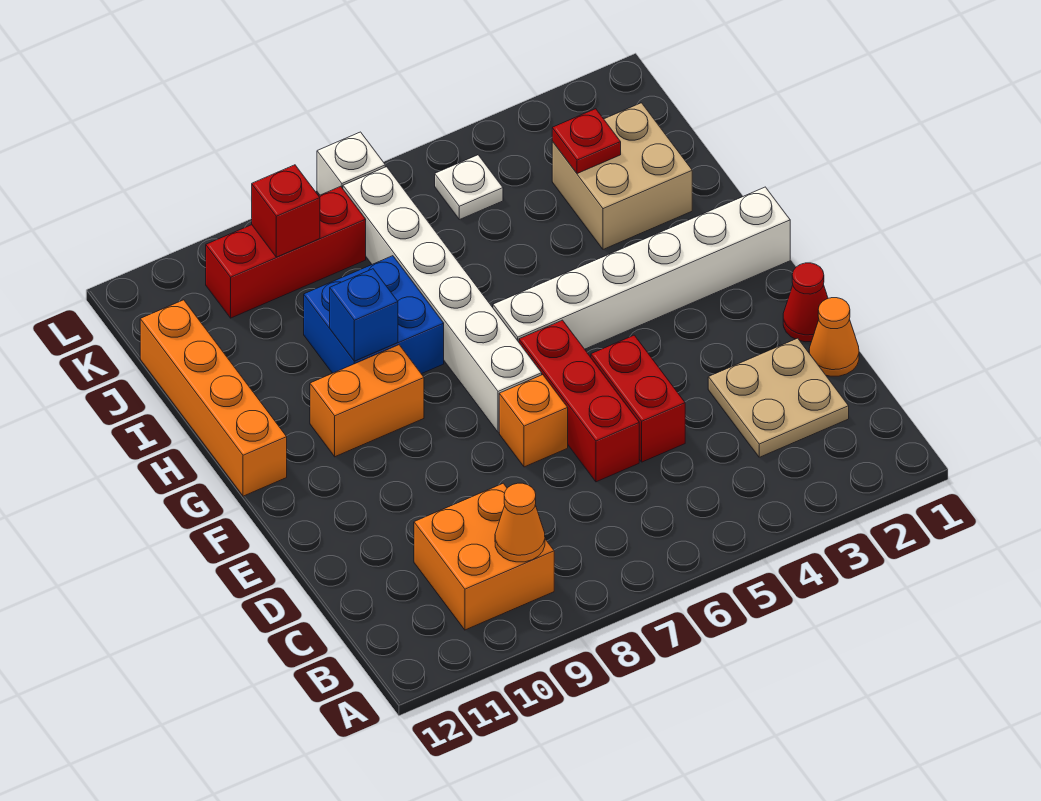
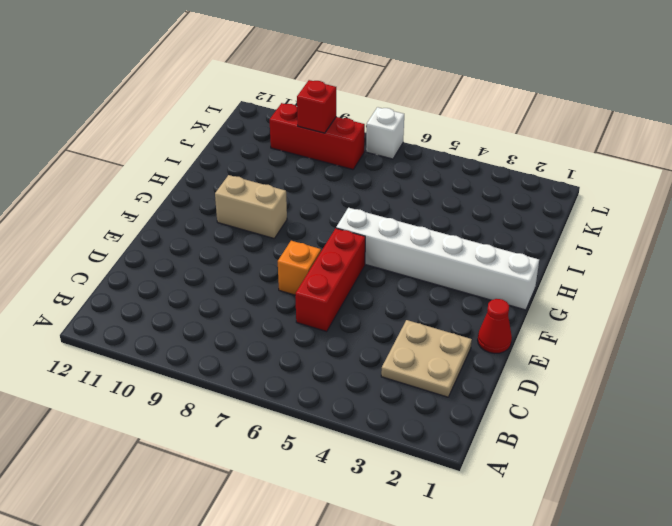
tan 1x2 brick [215,175,287,238] -> orange 1x2 brick [310,345,424,457]
none -> orange 2x2 brick [414,483,554,630]
none -> orange 1x1 cone [809,298,859,376]
none -> red 1x2 brick [591,335,685,462]

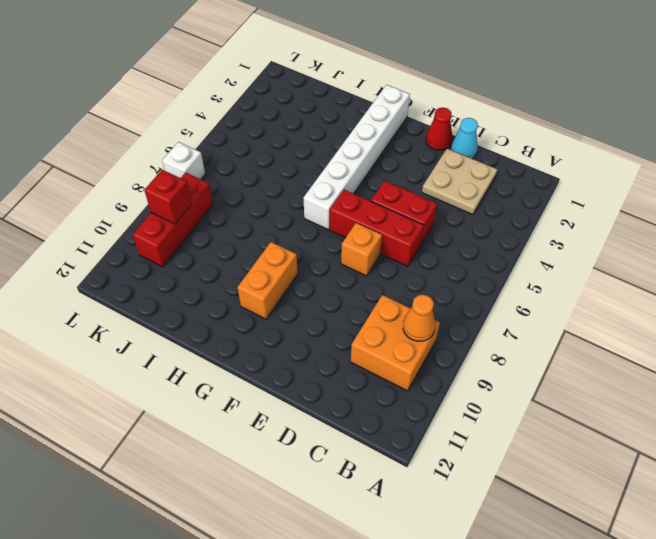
cyan 1x1 cone [451,118,478,159] -> orange 1x1 cone [809,298,859,376]
none -> white 1x6 brick [343,167,542,432]
none -> orange 1x4 brick [140,300,287,496]
none -> blue 2x2 brick [304,256,444,374]

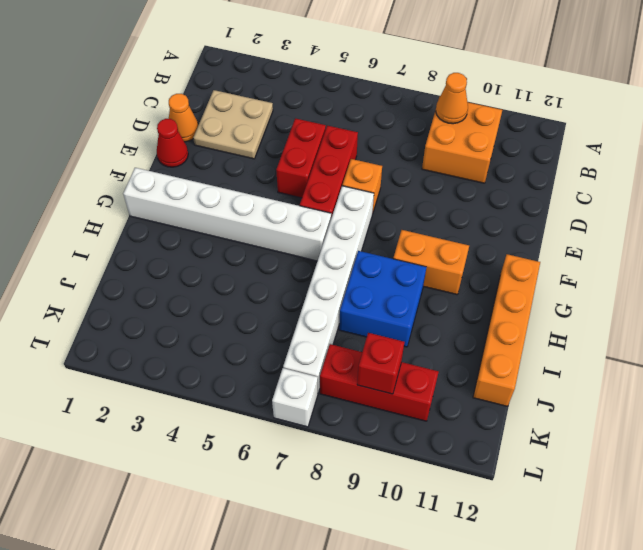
none -> tan 2x2 brick [552,103,692,249]
none -> white 1x1 plate [435,155,503,220]
none -> blue 1x1 brick [330,269,398,361]

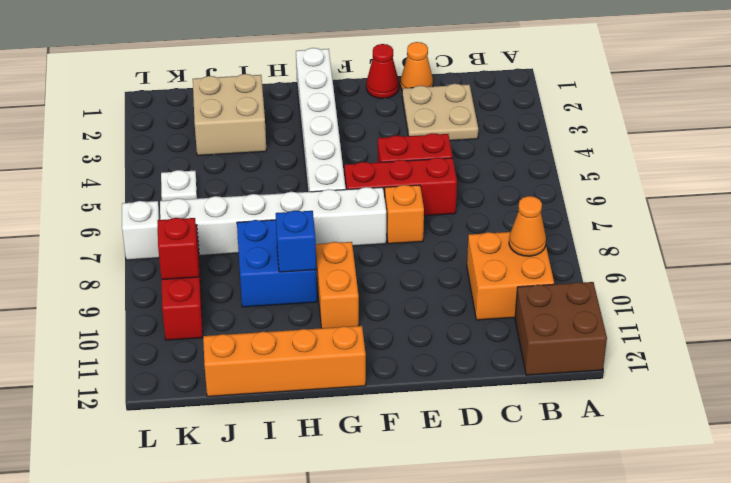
brown 2x2 brick [515,282,607,375] -> none
none -> red 1x1 plate [552,109,621,174]

